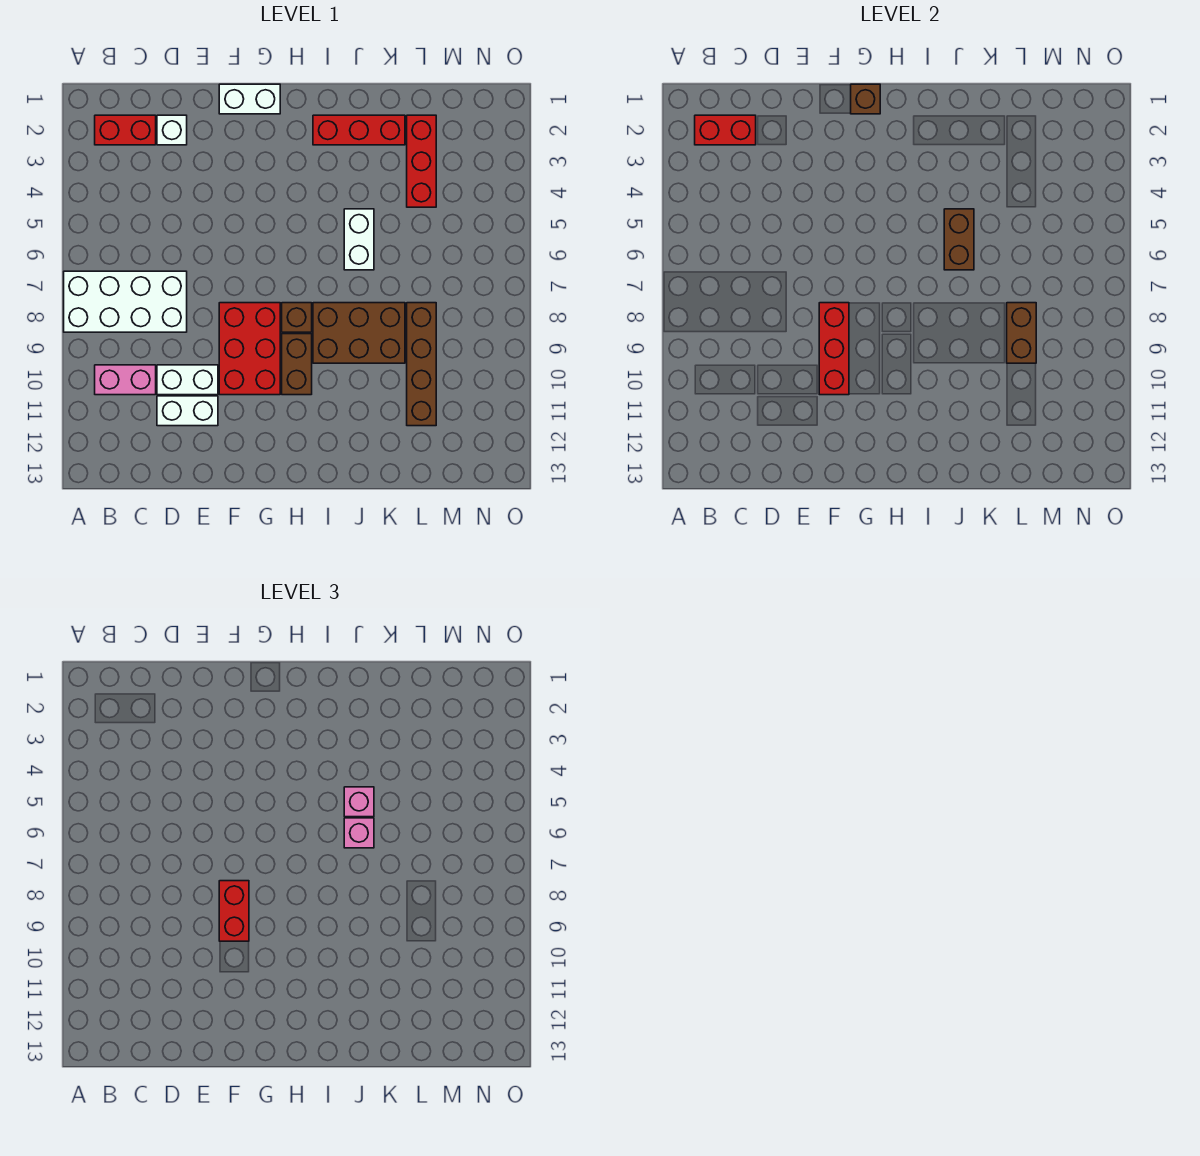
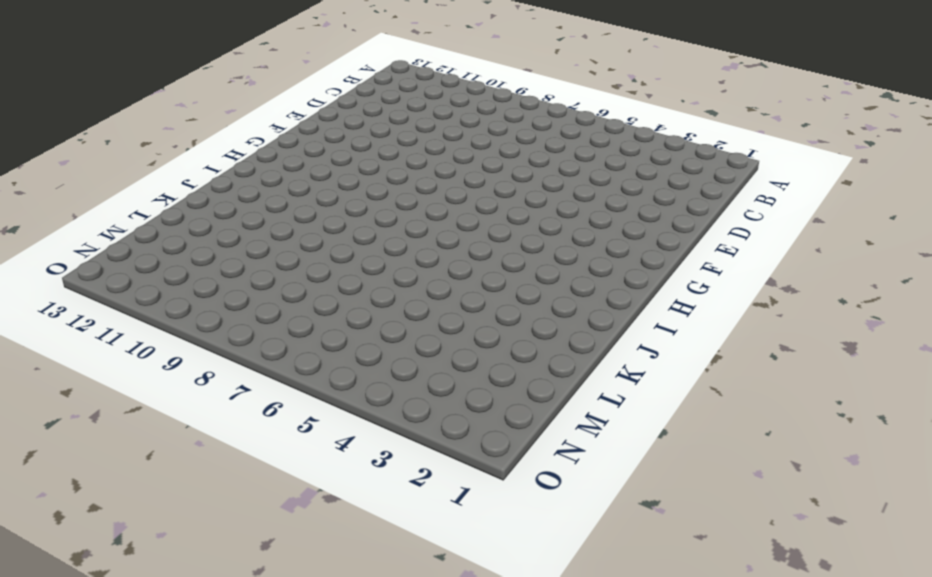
none -> white 2x4 brick [64,271,187,332]
none -> red 1x2 brick [95,115,156,145]
none -> pink 1x2 brick [95,365,156,395]

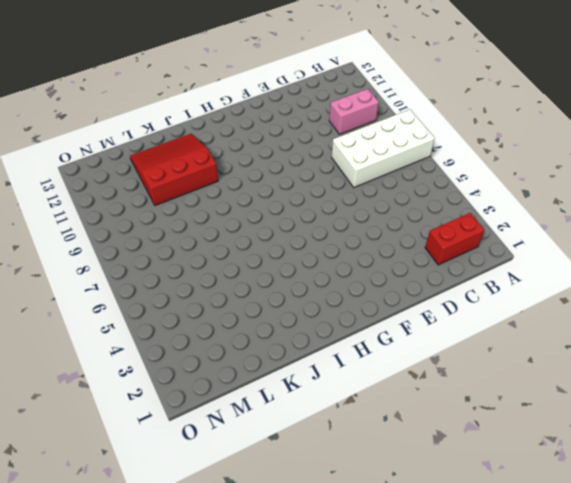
red 3x3 slope [130,134,218,206] -> brown 1x4 brick [407,303,436,426]
none -> white 1x1 brick [157,115,187,145]
none -> white 1x2 brick [157,365,218,395]
none -> white 1x2 brick [157,396,218,426]

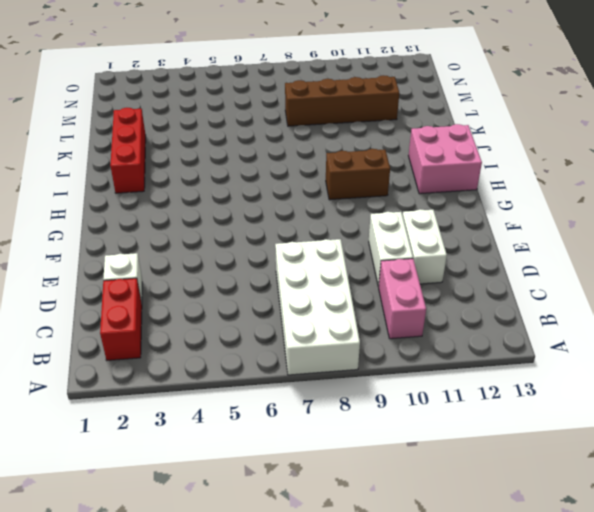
pink 2x2 brick [408,124,482,194] -> none
none -> white 1x2 brick [219,84,280,114]
none -> red 2x3 brick [219,303,280,395]
none -> brown 1x1 brick [282,303,312,332]

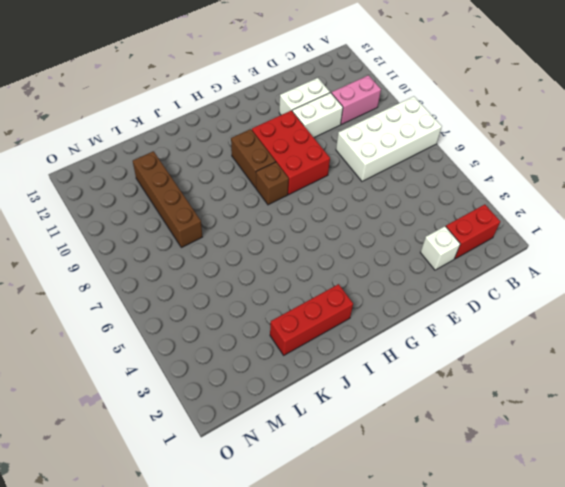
none -> white 1x2 brick [219,84,280,114]
none -> brown 2x3 brick [313,303,405,363]
none -> white 1x2 brick [344,209,374,270]

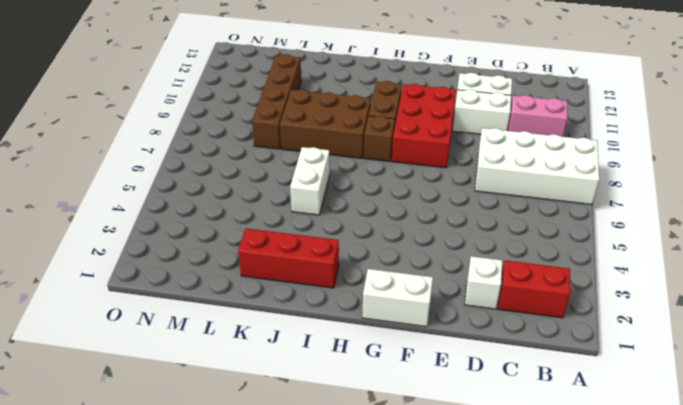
none -> red 1x3 brick [407,115,436,207]
none -> red 1x2 brick [695,115,756,145]
none -> red 1x3 brick [819,303,849,395]

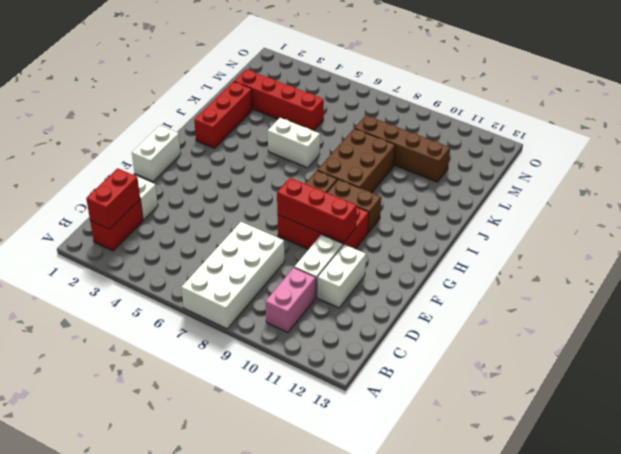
red 1x4 brick [234,69,324,131] -> red 1x3 brick [407,115,436,207]
none -> brown 1x1 brick [851,84,880,114]
none -> brown 1x2 brick [944,209,974,270]
none -> brown 1x2 brick [1007,303,1036,363]

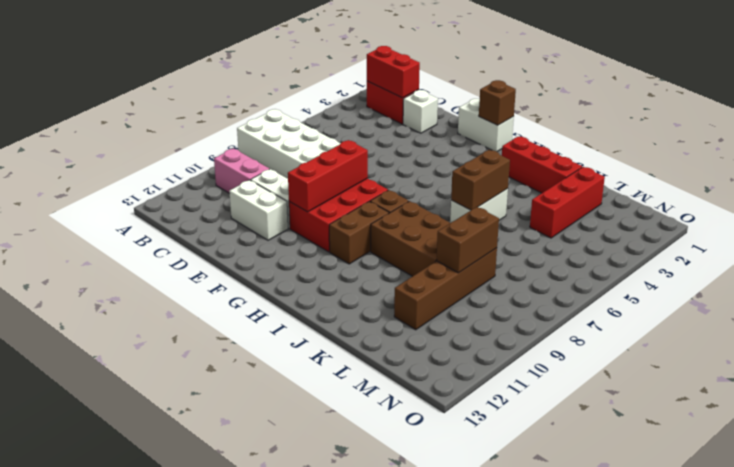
none -> red 1x2 brick [219,881,249,941]
none -> pink 1x1 brick [344,787,374,817]
none -> pink 1x1 brick [344,818,374,848]

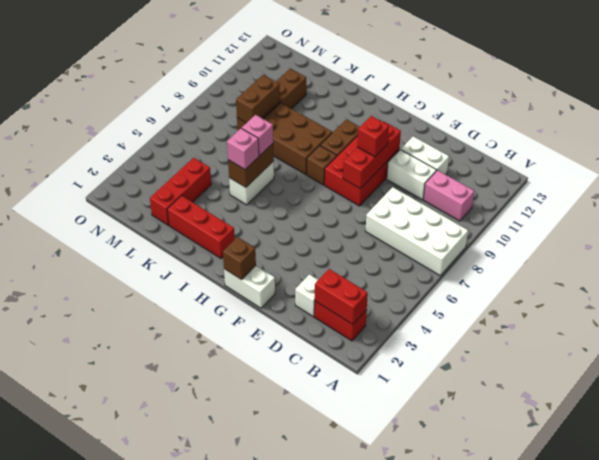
red 1x1 brick [357,116,389,157] -> red 1x2 brick [219,881,249,941]

